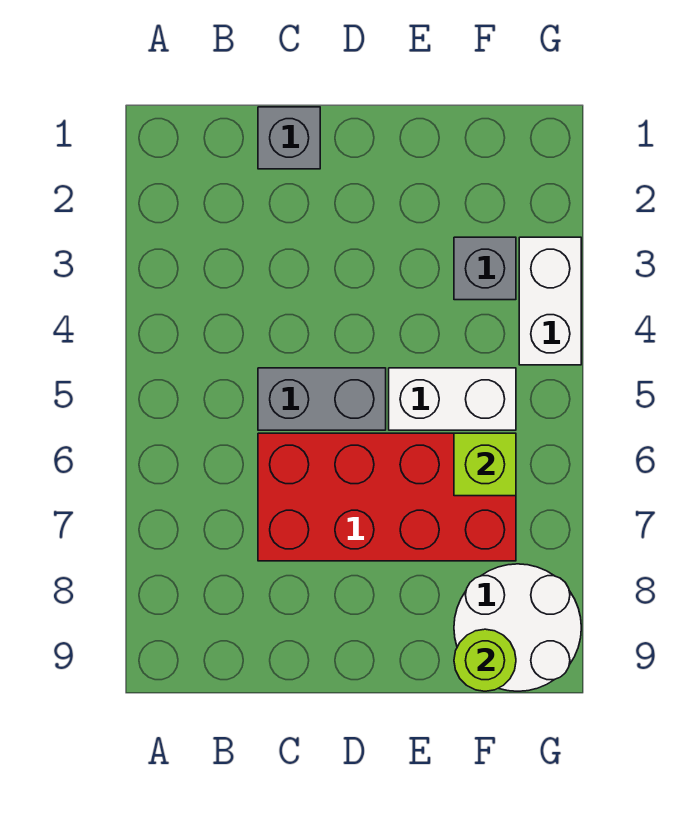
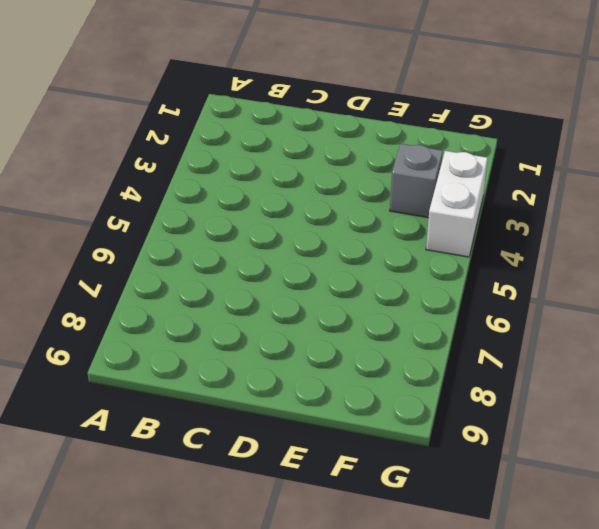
none -> grey 1x1 brick [258,107,320,169]
none -> grey 1x2 brick [258,368,386,430]

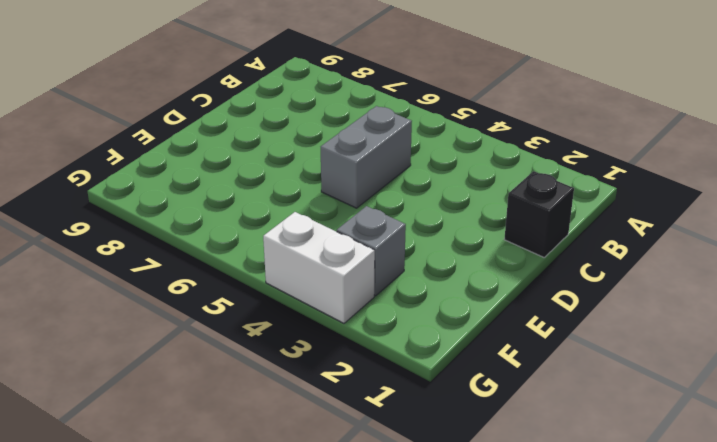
black 1x1 brick [504,171,574,257] -> grey 1x1 brick [258,107,320,169]
none -> red 2x4 brick [258,433,516,561]
none -> white 1x2 brick [389,368,516,430]

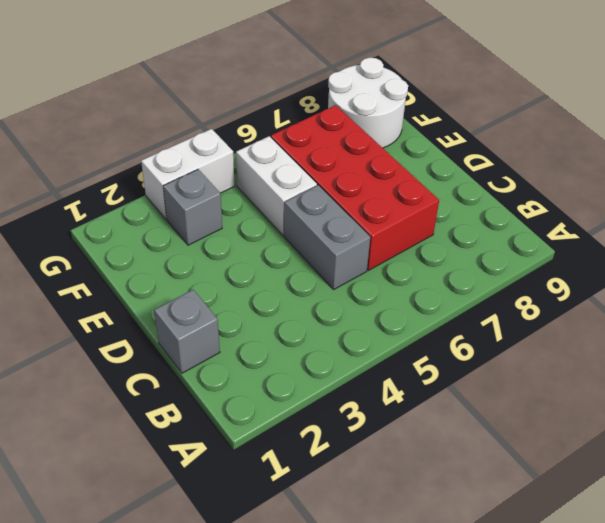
none -> lime 1x1 brick [454,433,516,496]
none -> lime 1x1 round brick [454,629,516,691]

